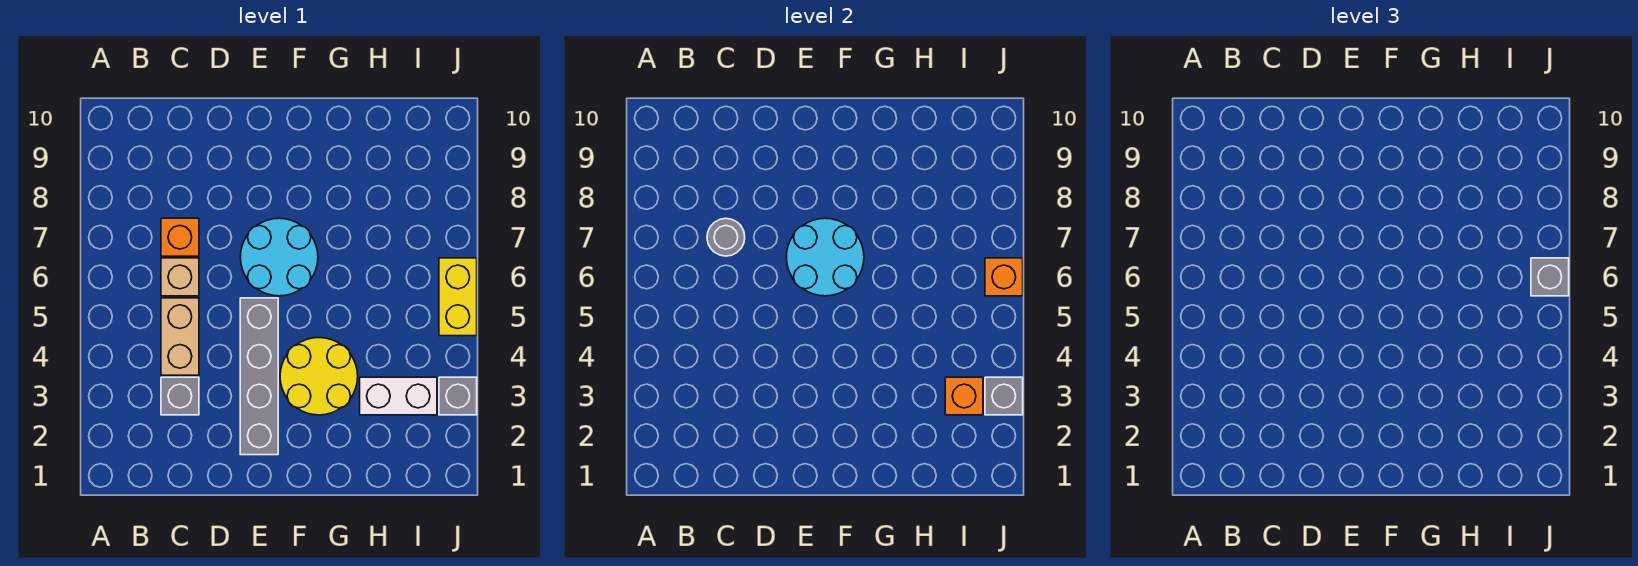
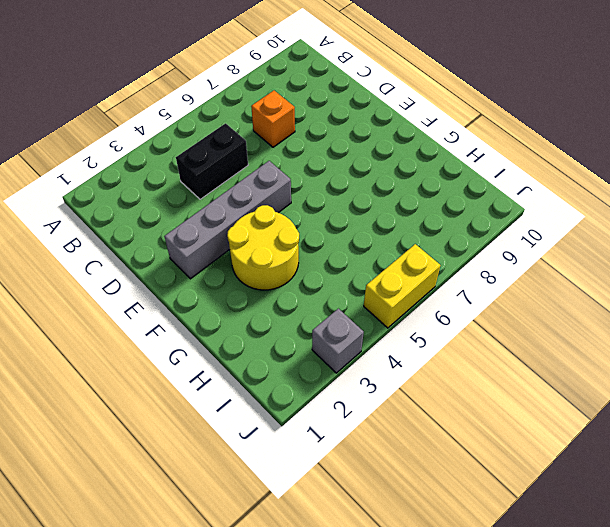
black 1x2 brick [176,123,248,199] -> tan 1x2 brick [161,298,199,375]
none -> grey 1x1 brick [161,377,199,415]
none -> tan 1x1 brick [161,258,199,296]
none -> cyan 2x2 round brick [240,218,318,296]

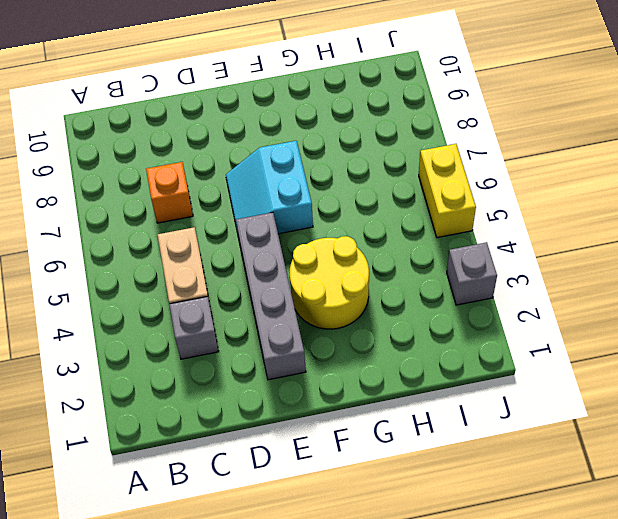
cyan 2x2 slope [226,141,313,234] -> cyan 2x2 round brick [240,218,318,296]
none -> tan 1x1 brick [161,258,199,296]
none -> white 1x2 brick [360,377,437,415]
none -> grey 1x1 round brick [707,218,745,256]

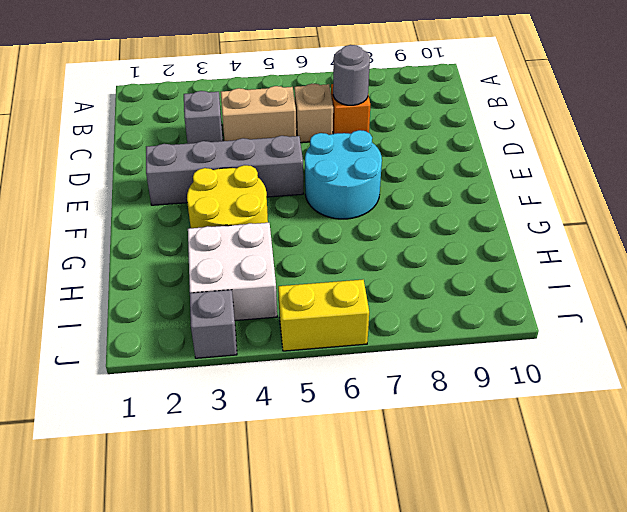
white 2x2 brick [188,223,277,321] -> white 1x2 brick [360,377,437,415]
none -> cyan 2x2 round brick [786,218,864,296]
none -> orange 1x1 brick [945,377,983,415]
none -> grey 1x1 brick [985,377,1023,415]

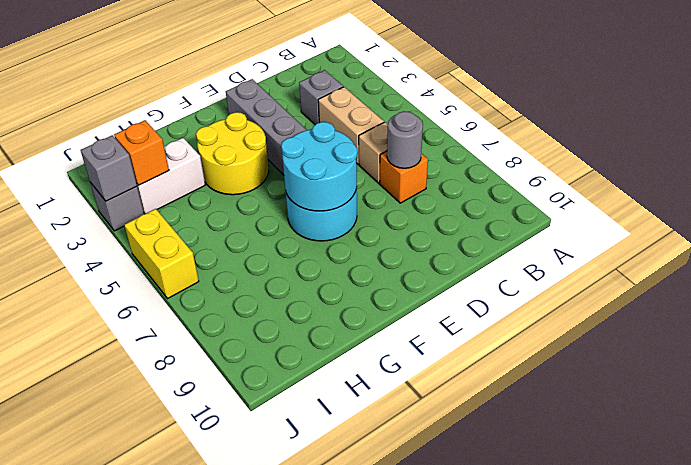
none -> orange 1x1 brick [985,258,1023,296]
none -> grey 1x1 brick [1531,258,1569,296]

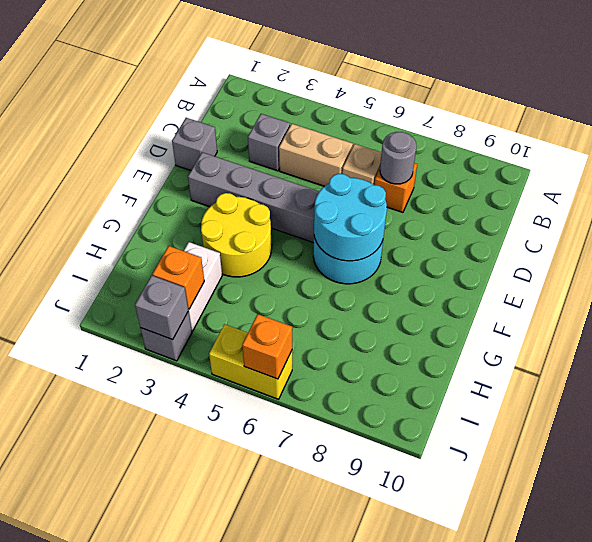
grey 1x1 brick [172,118,217,170] -> grey 1x1 brick moved to [1531,258,1569,296]

